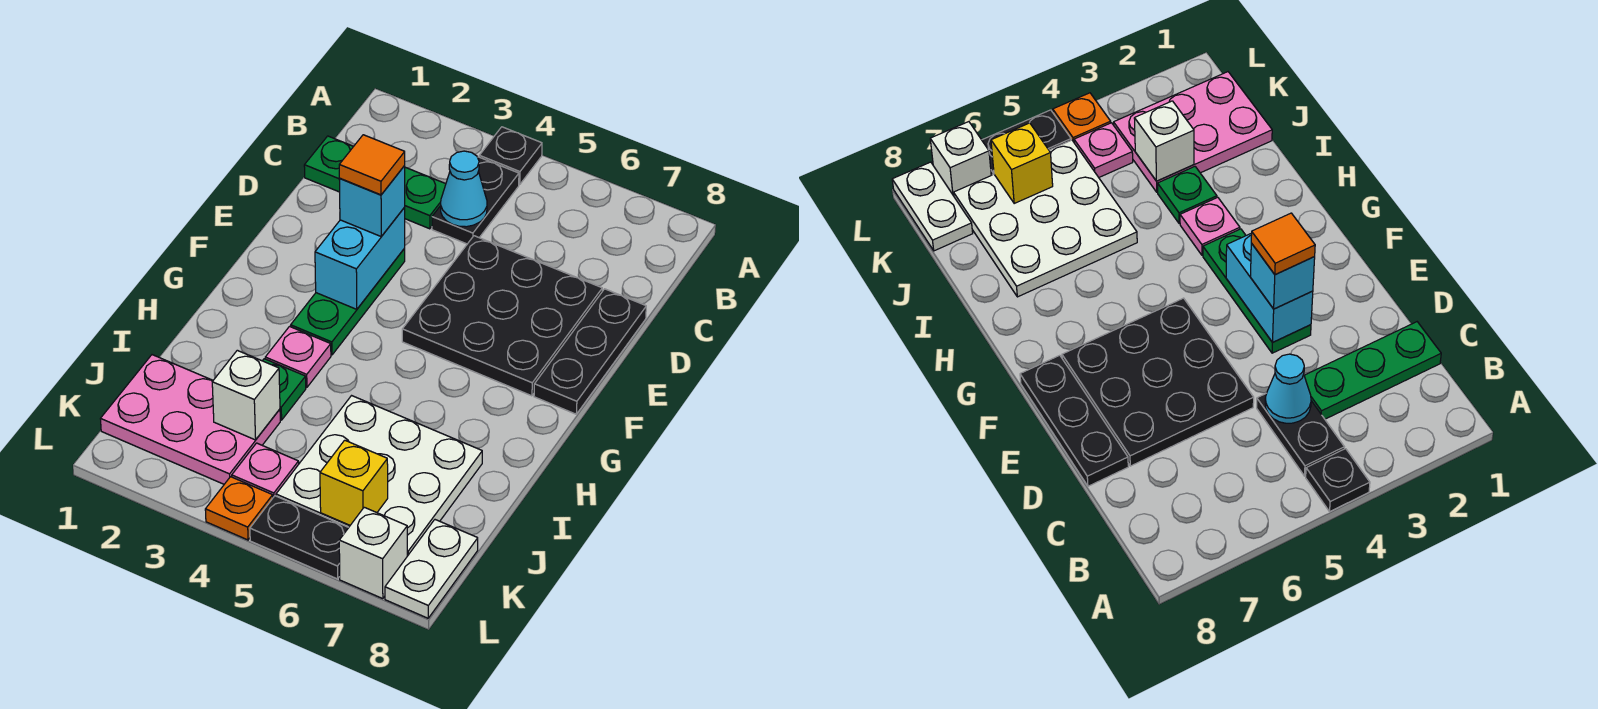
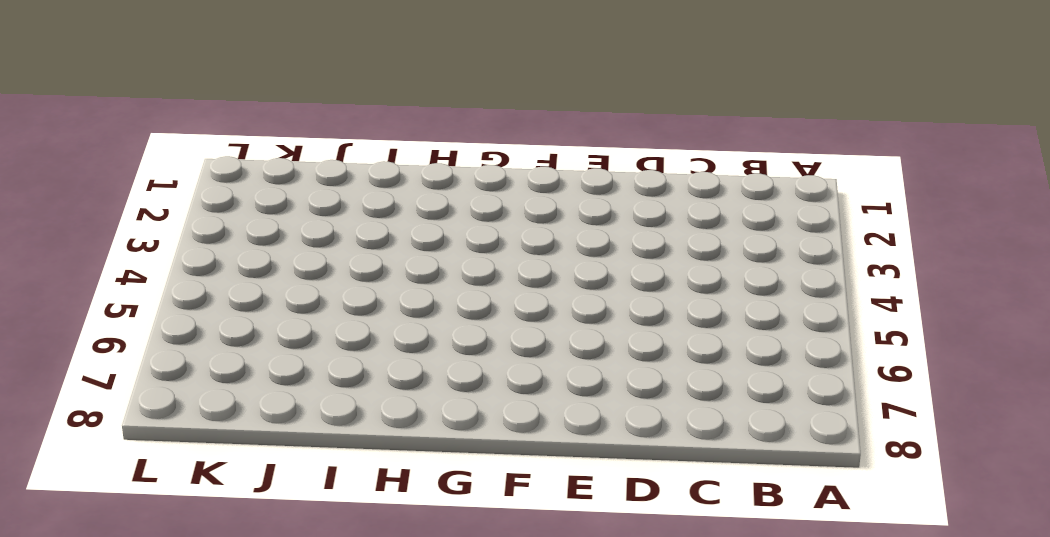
none -> black 1x1 plate [479,127,542,185]
none -> black 1x2 plate [432,157,519,244]
none -> green 1x3 plate [304,136,446,229]

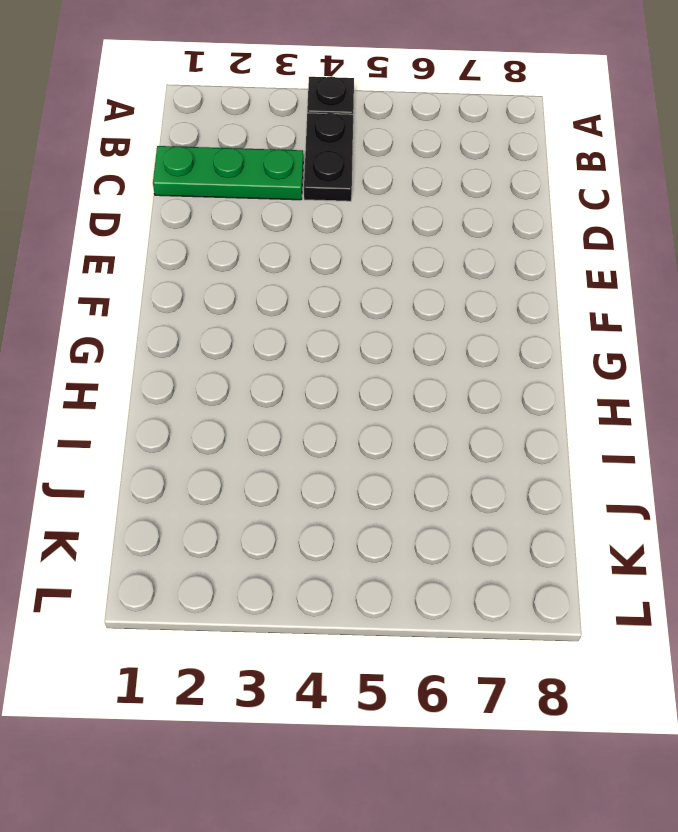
none -> black 3x3 plate [402,236,602,396]
none -> black 1x3 plate [534,289,646,414]
none -> green 1x3 plate [291,249,405,355]

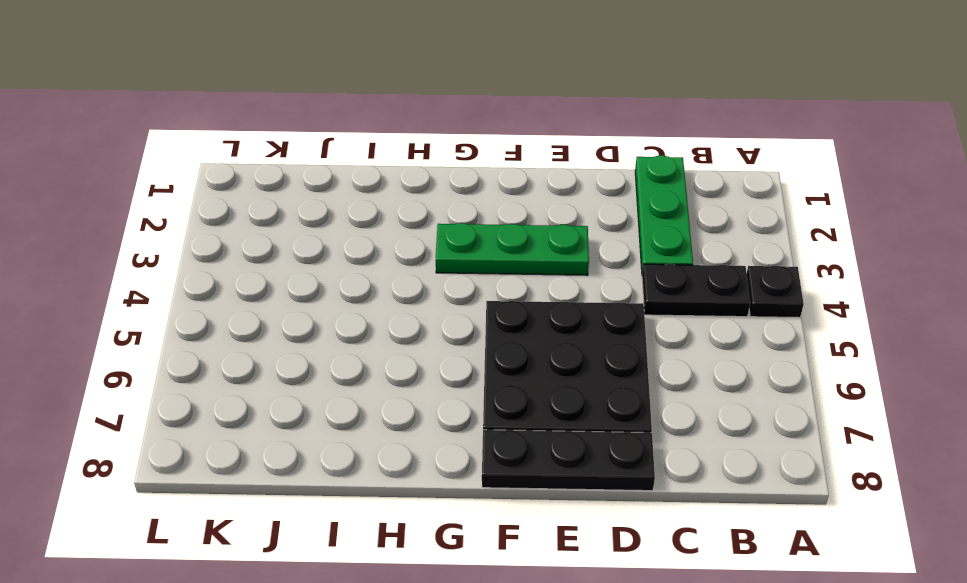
none -> pink 1x1 plate [265,326,331,387]
none -> green 1x1 plate [263,359,306,420]
none -> white 3x3 plate [276,396,482,556]

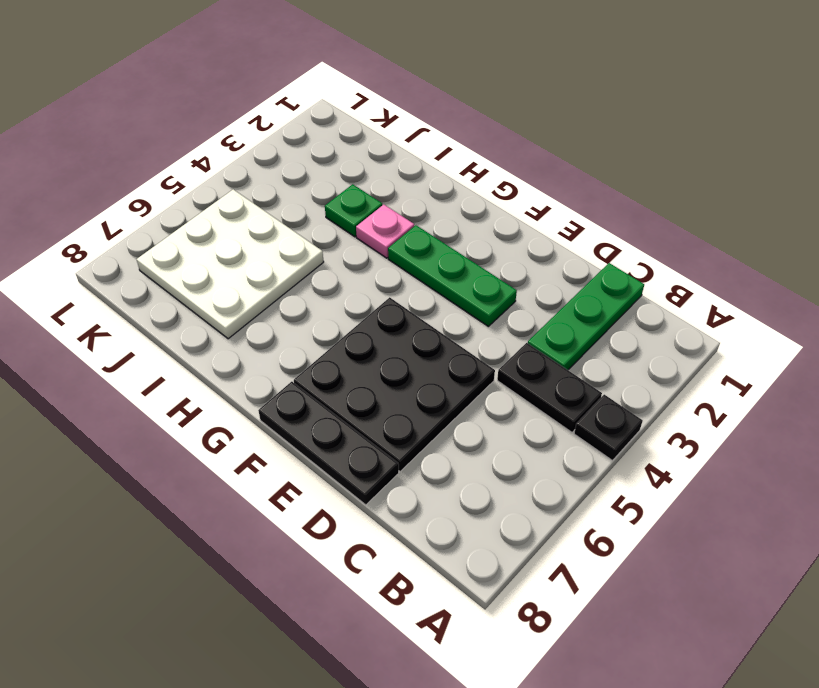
none -> pink 2x3 plate [101,355,280,484]
none -> pink 1x1 plate [232,443,299,497]
none -> white 1x2 plate [385,520,478,618]

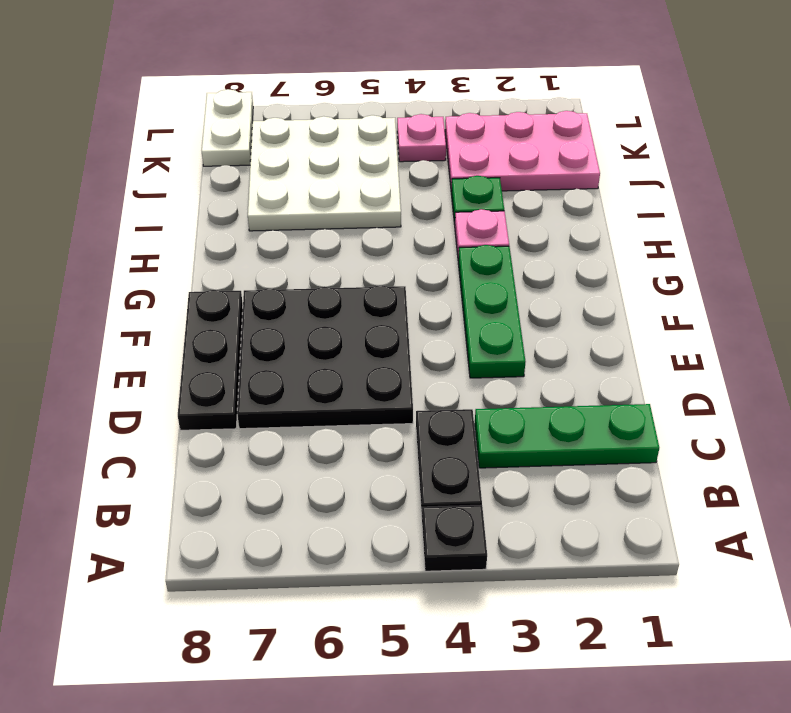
none -> orange 1x1 plate [205,477,273,540]
none -> black 1x2 plate [250,496,349,579]
none -> white 1x1 brick [339,507,407,599]

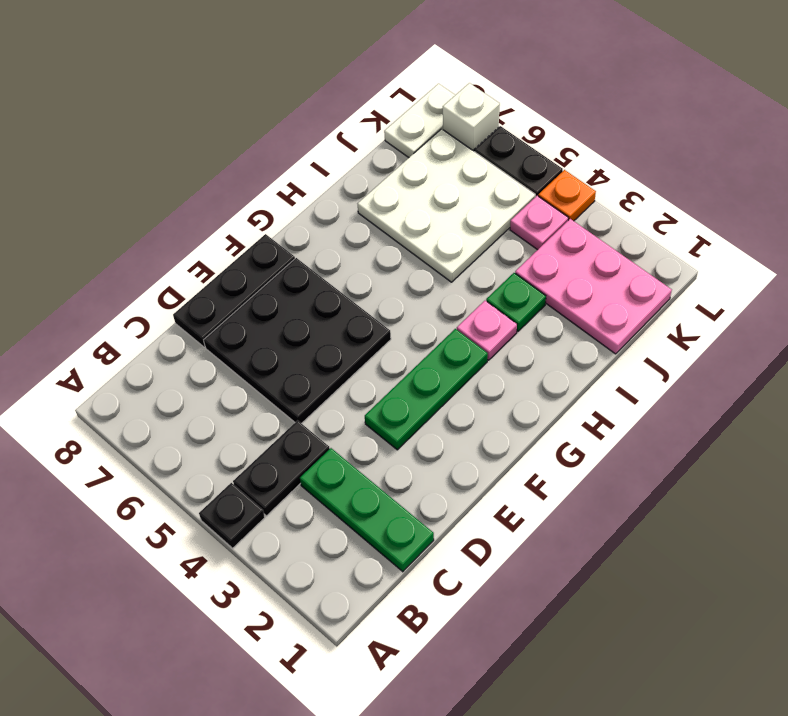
none -> cyan 1x1 cone [441,151,487,227]
none -> cyan 1x2 brick [315,208,405,309]
none -> white 1x1 brick [212,350,280,440]

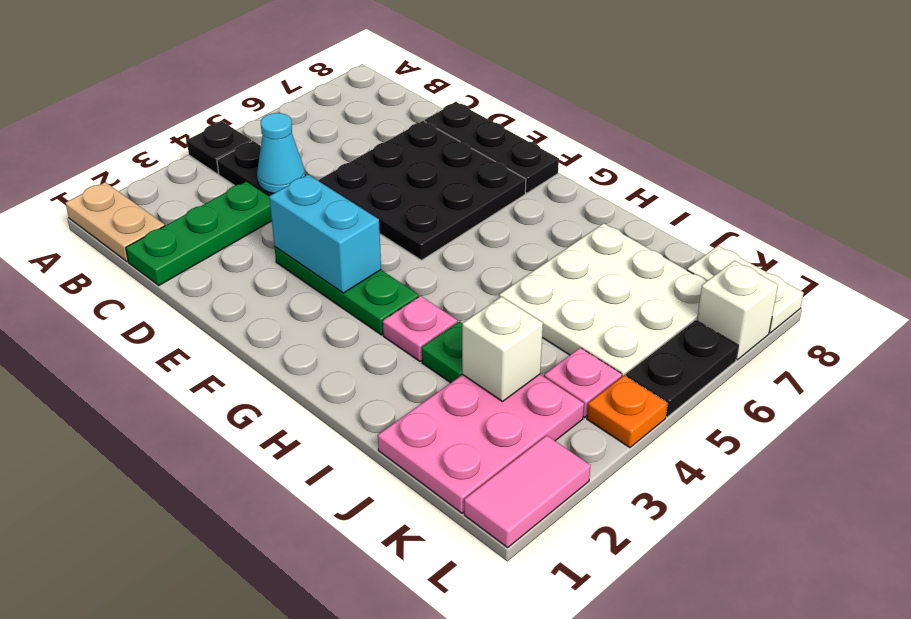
tan 1x2 plate [66,182,165,262] -> none
pink 1x2 tile [464,435,590,547] -> none
none -> yellow 1x1 brick [320,440,388,525]
none -> cyan 1x1 brick [339,166,405,236]
none -> orange 1x1 tile [339,135,405,195]

